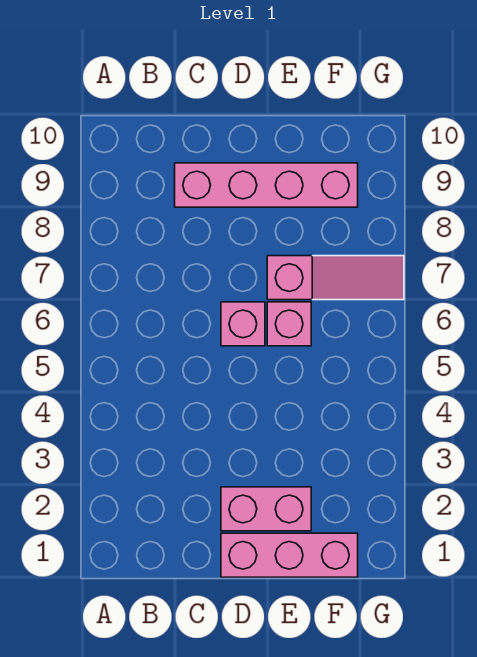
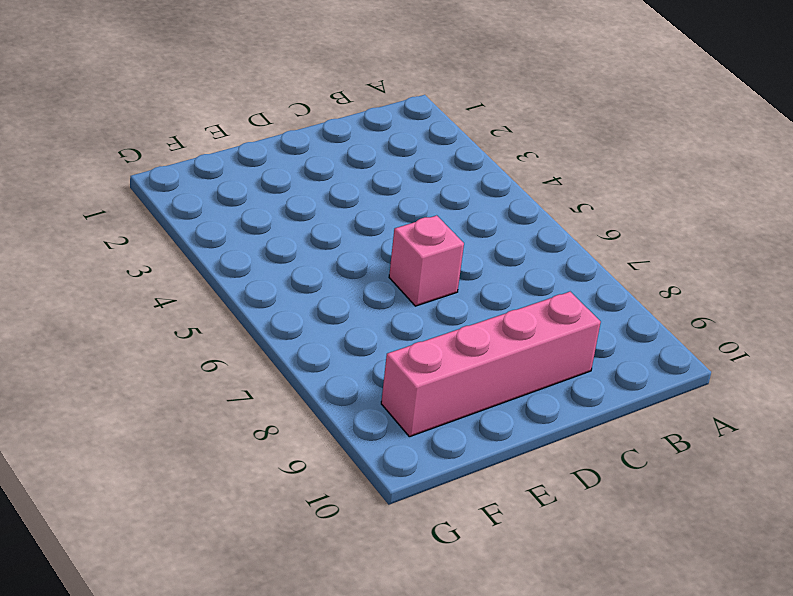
none -> pink 1x3 brick [221,533,358,577]
none -> pink 1x2 brick [221,487,311,531]

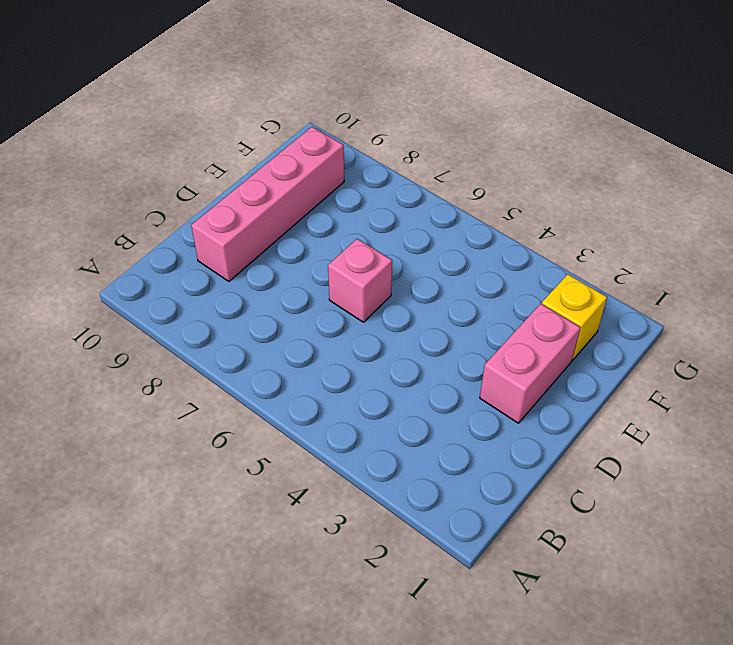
yellow 1x1 brick [542,274,607,360] -> none
none -> pink 1x3 brick [221,533,358,577]
none -> pink 1x1 brick [267,302,311,346]

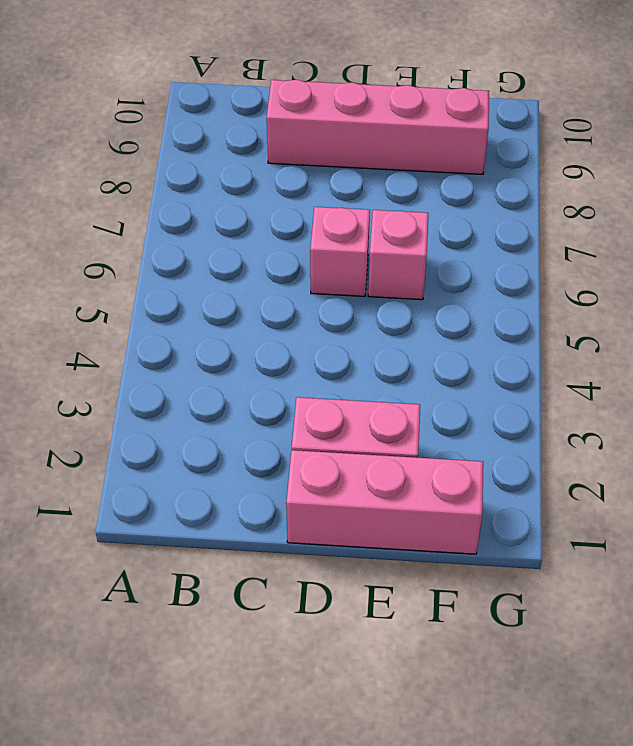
none -> pink 1x3 slope [267,256,404,300]

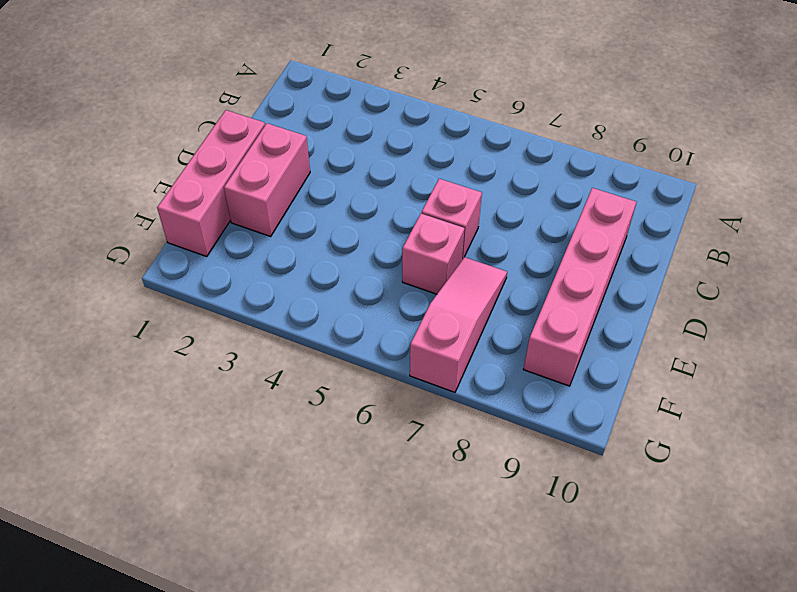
pink 1x3 slope [410,257,507,392] -> pink 1x3 slope turned to [267,256,404,300]

